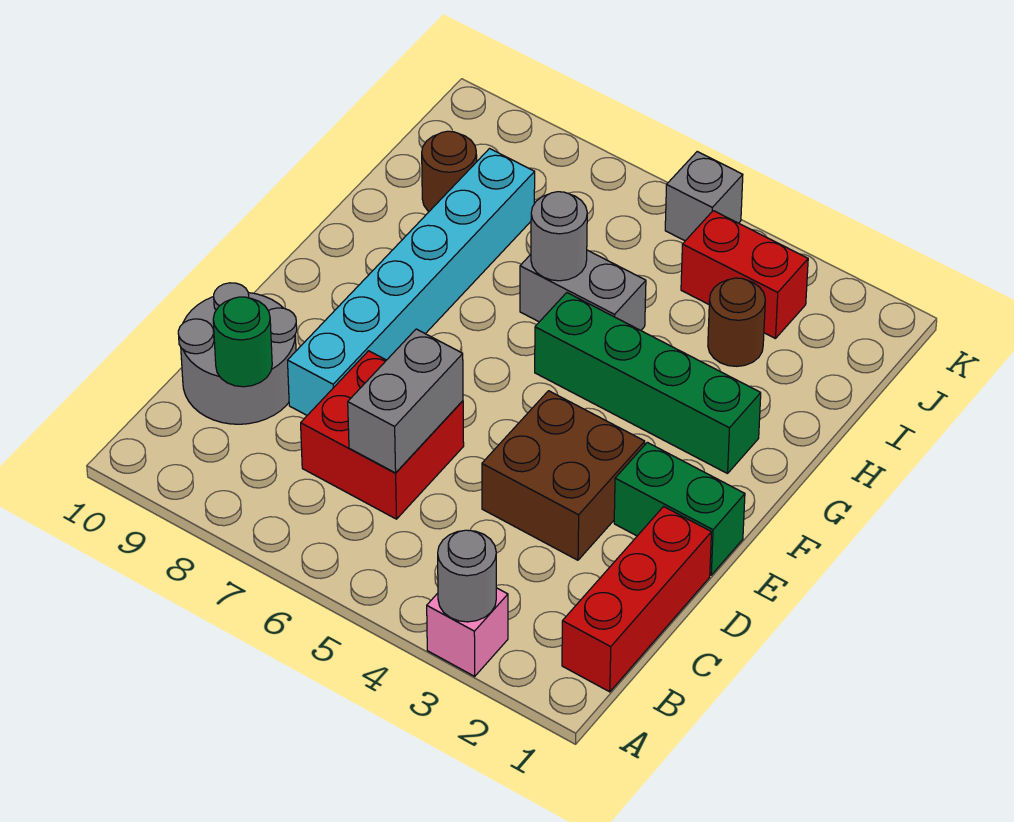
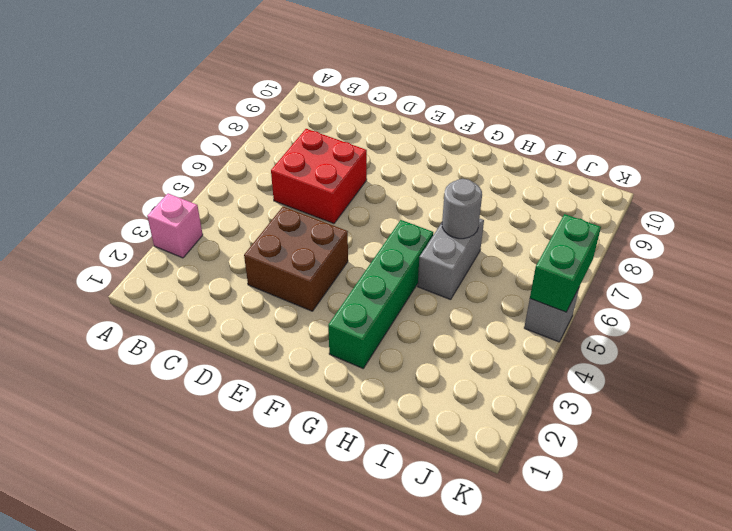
green 1x2 brick [530,214,601,312] -> green 1x2 brick moved to [614,442,745,575]
none -> red 1x3 brick [562,507,711,692]
none -> grey 2x2 round brick [178,283,297,424]
none -> cyan 1x6 brick [288,149,535,415]

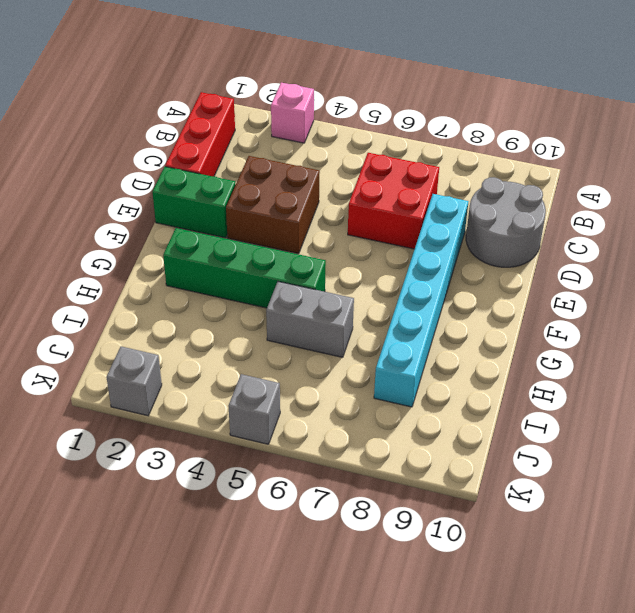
grey 1x1 brick [106,346,162,416] -> none
none -> brown 1x1 round brick [708,278,765,366]
none -> brown 1x1 round brick [422,131,477,211]
none -> red 1x2 brick [681,211,808,339]

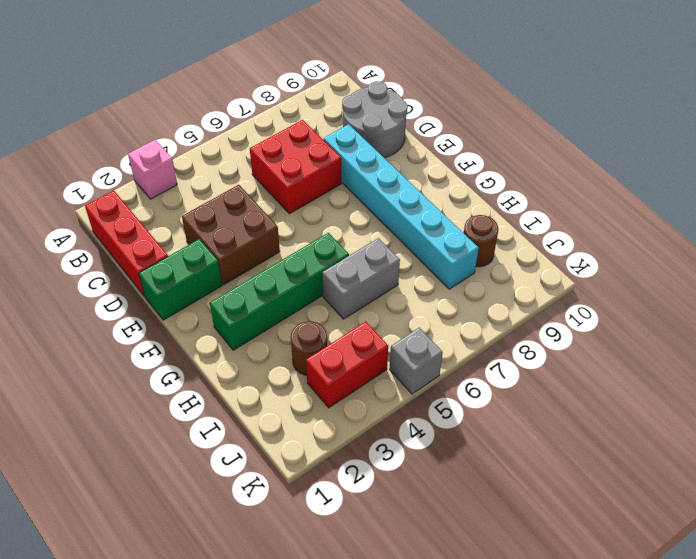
none -> grey 1x1 round brick [438,530,496,622]
none -> grey 1x2 brick [348,329,463,473]
none -> green 1x1 round brick [213,297,272,387]

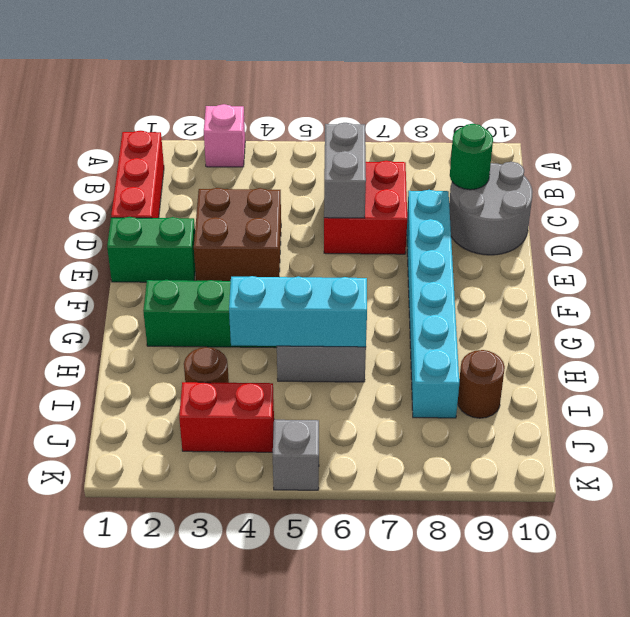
cyan 1x3 brick [229,276,367,347] -> grey 1x1 round brick [531,192,587,281]
none -> grey 1x1 round brick [438,530,496,622]

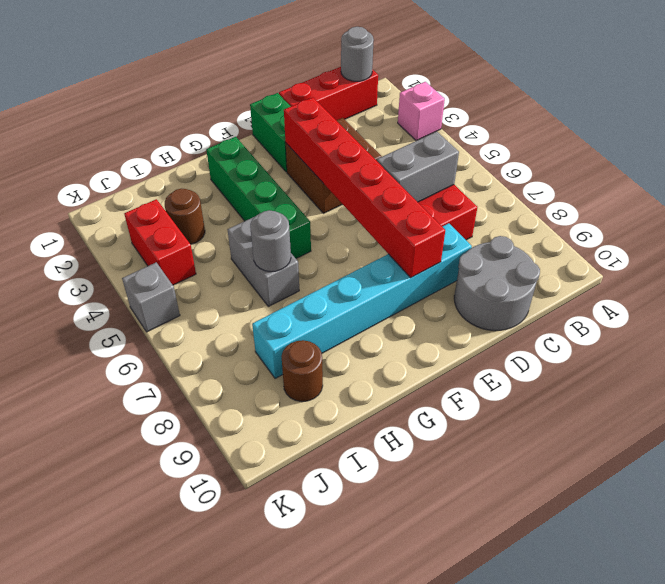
grey 1x1 round brick [341,27,374,81] -> grey 1x1 round brick moved to [438,530,496,622]
red 1x6 brick [284,97,445,278] -> none
none -> green 1x1 round brick [213,297,272,387]

